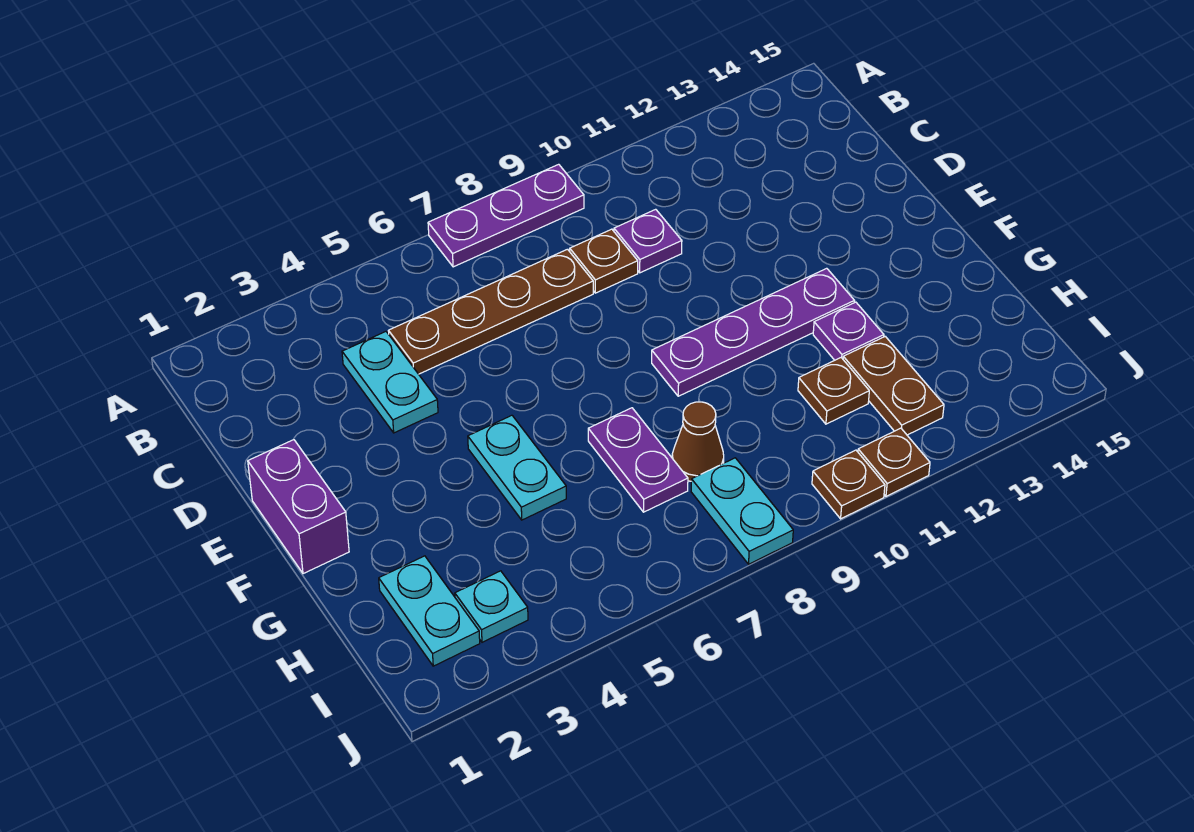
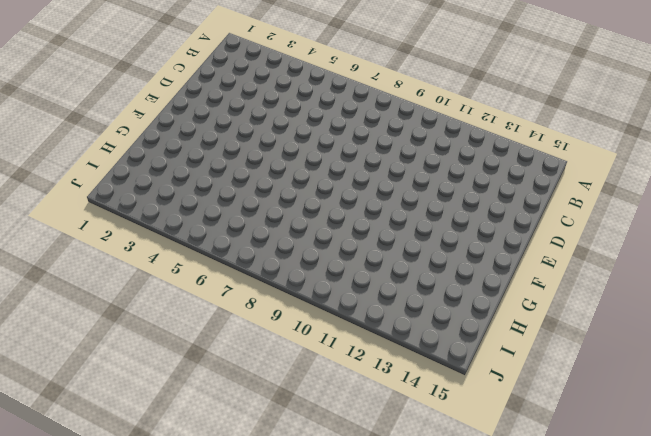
none -> purple 1x3 plate [428,164,584,267]
none -> cyan 1x2 plate [342,332,438,433]
none -> brown 1x4 plate [389,249,593,374]

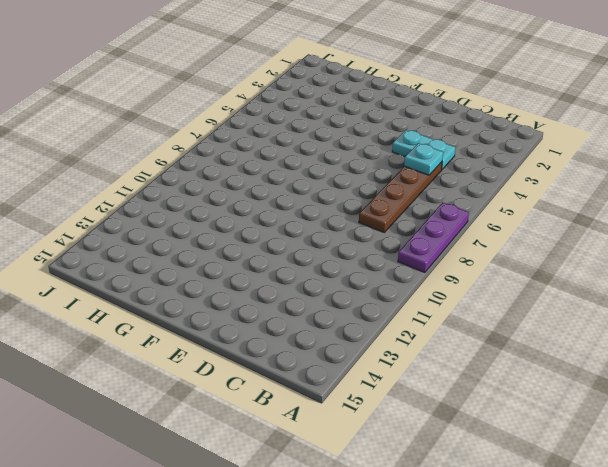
cyan 1x1 plate [404,143,443,175] -> cyan 1x1 plate moved to [455,571,528,642]
none -> brown 1x1 plate [570,229,638,293]
none -> purple 1x1 plate [614,209,682,273]
none -> purple 1x2 brick [248,440,349,574]

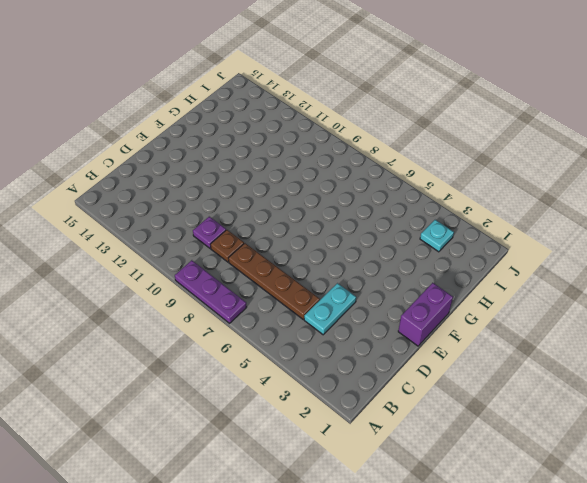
none -> cyan 1x2 plate [468,415,566,520]
none -> purple 1x4 plate [652,268,854,396]
none -> purple 1x2 plate [588,408,688,512]

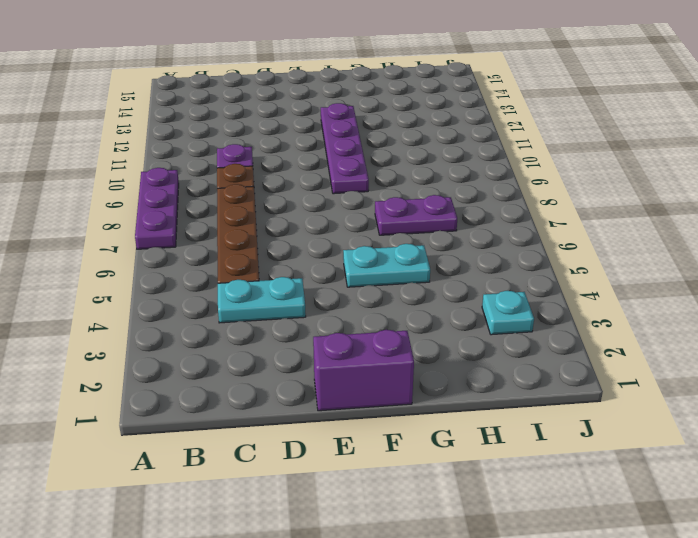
none -> purple 1x1 plate [813,302,884,360]
none -> cyan 1x2 plate [379,556,480,666]
none -> brown 1x1 cone [672,402,724,481]

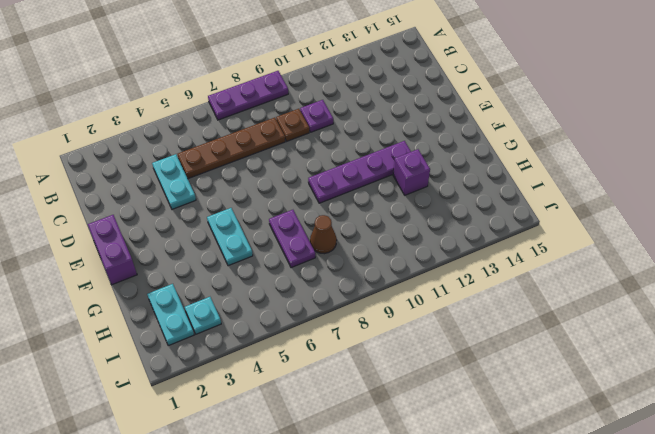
purple 1x1 brick [393,149,430,195] -> purple 1x1 plate [813,302,884,360]
none -> brown 1x1 plate [798,358,869,424]
none -> brown 1x2 plate [843,336,944,435]
none -> cyan 1x2 plate [691,458,793,564]

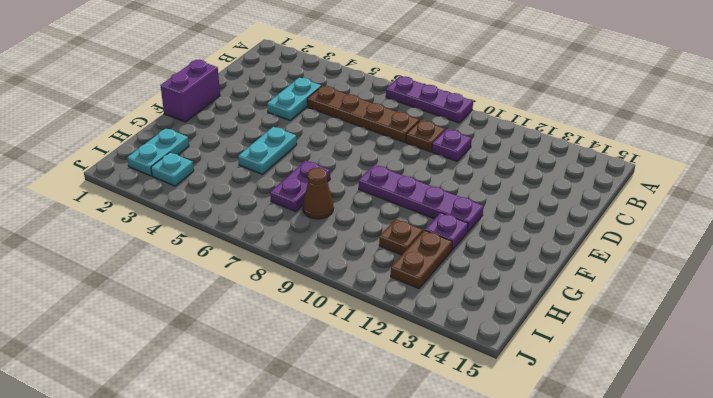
none -> cyan 1x2 plate [691,458,793,564]
none -> brown 1x1 plate [812,450,885,519]
none -> brown 1x1 plate [858,428,930,496]

